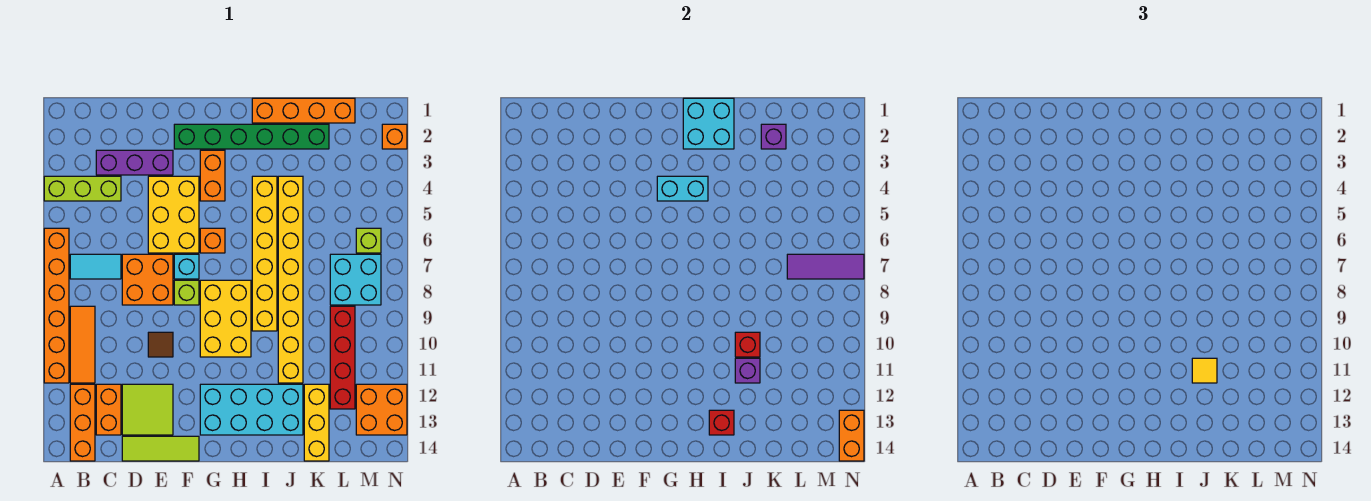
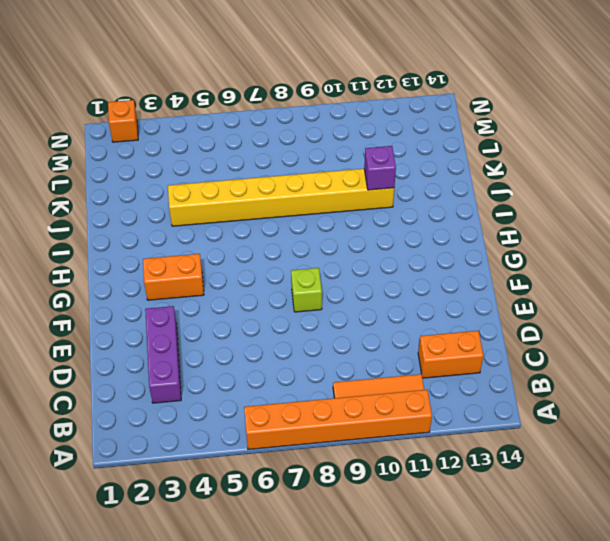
none -> lime 1x3 brick [44,176,121,201]
none -> cyan 1x2 tile [70,254,121,279]
none -> orange 1x3 brick [70,384,95,461]
none -> orange 2x2 brick [122,254,173,305]

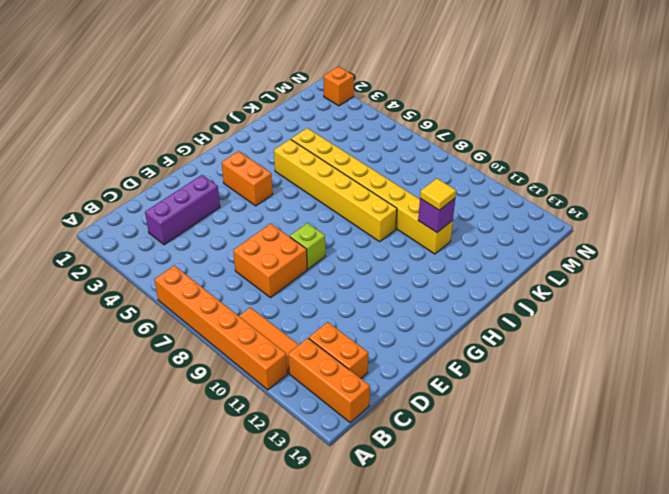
none -> lime 1x3 brick [44,176,121,201]
none -> cyan 1x2 tile [70,254,121,279]
none -> lime 2x2 tile [122,384,173,435]
none -> lime 1x3 tile [122,436,199,461]

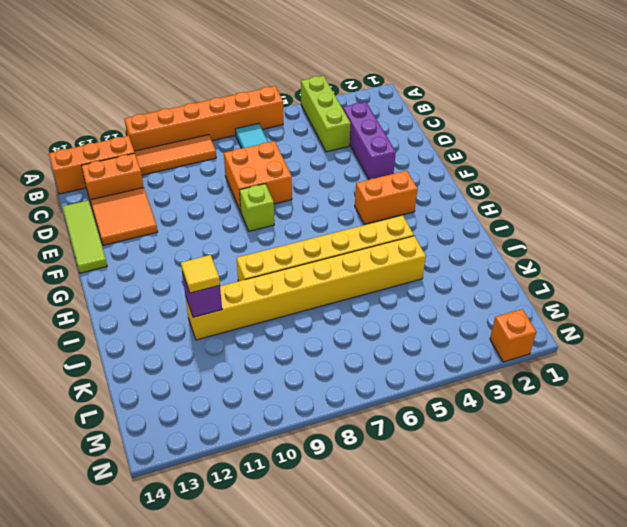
orange 2x2 tile [90,188,158,245] -> lime 2x2 tile [122,384,173,435]
none -> yellow 2x3 brick [148,176,199,253]
none -> brown 1x1 tile [148,332,173,357]
none -> green 1x6 brick [174,124,329,149]
none -> cyan 1x1 brick [174,254,199,279]

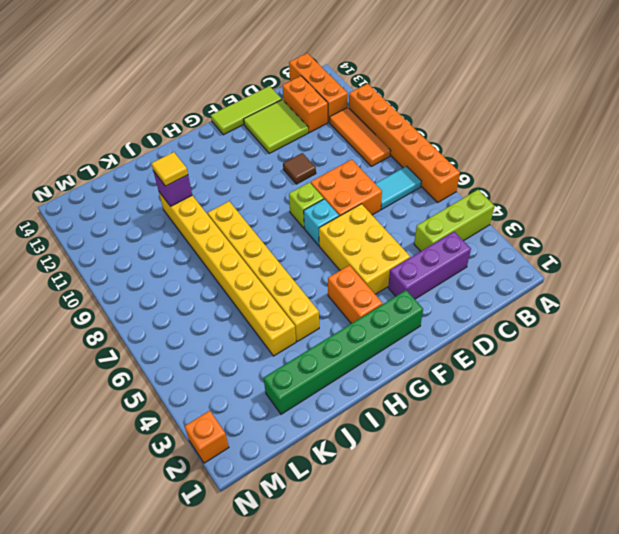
none -> orange 1x1 brick [200,228,225,253]
none -> yellow 2x3 brick [200,280,251,357]
none -> cyan 2x4 brick [200,384,303,435]
none -> orange 1x4 brick [252,98,355,123]

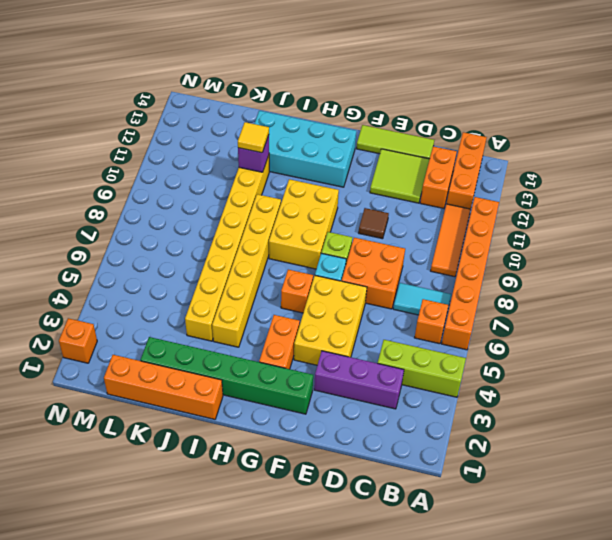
orange 1x1 brick [415,299,449,344] -> none
none -> yellow 1x3 brick [304,384,329,461]
none -> cyan 2x2 brick [330,254,381,305]
none -> red 1x4 brick [330,306,355,409]
none -> lime 1x1 brick [356,228,381,253]

